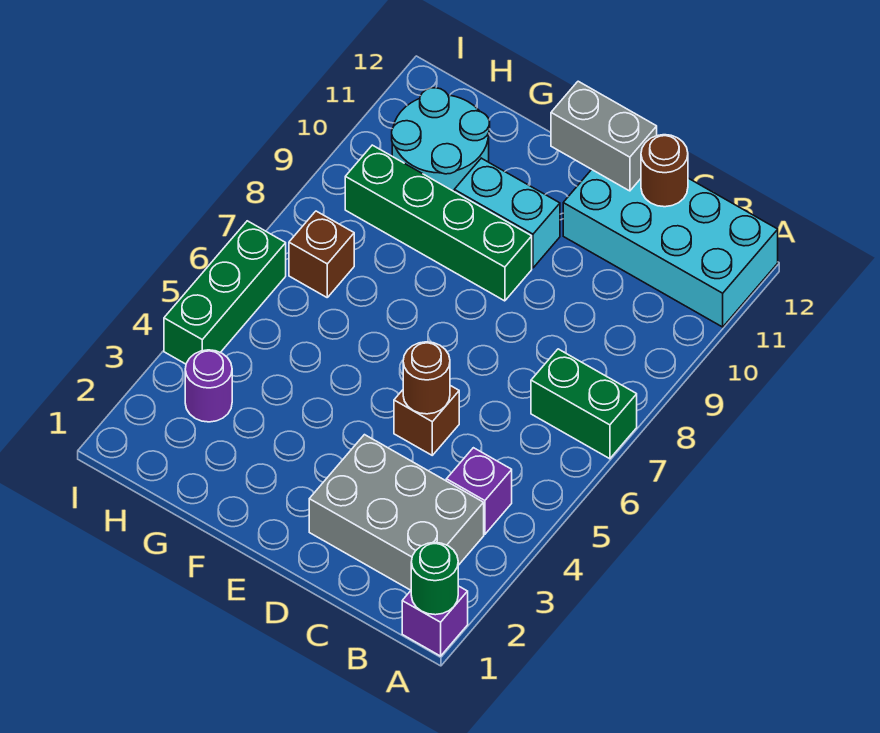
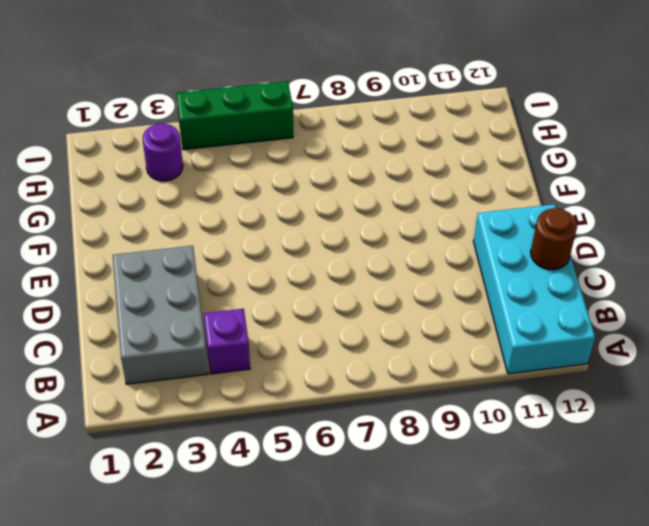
none -> purple 1x1 brick [402,586,468,656]
none -> green 1x2 brick [531,349,637,459]
none -> brown 1x1 brick [394,386,459,455]

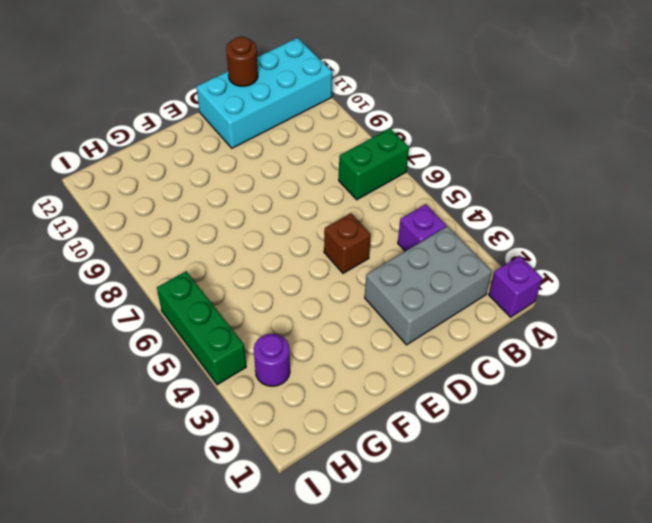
none -> green 1x4 brick [345,145,532,301]
none -> cyan 1x2 brick [454,158,560,268]
none -> cyan 2x2 round brick [392,88,490,191]

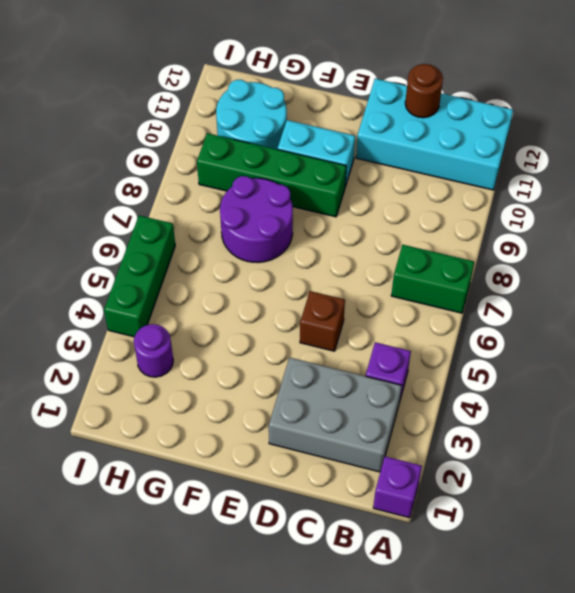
purple 2x2 round brick [220,176,293,263] -> none
none -> brown 1x1 brick [289,211,354,297]
none -> green 1x1 round brick [411,543,458,615]
none -> brown 1x1 round brick [403,342,450,414]

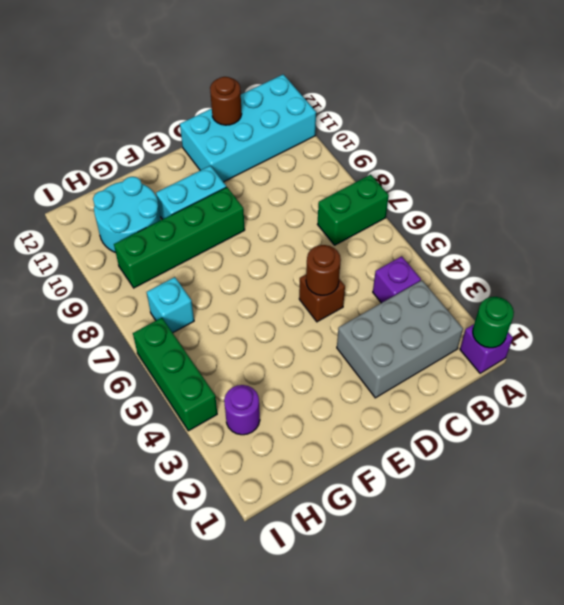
cyan 1x1 brick [147,277,194,333] -> brown 1x1 brick [289,211,354,297]
none -> grey 1x2 brick [551,81,657,191]

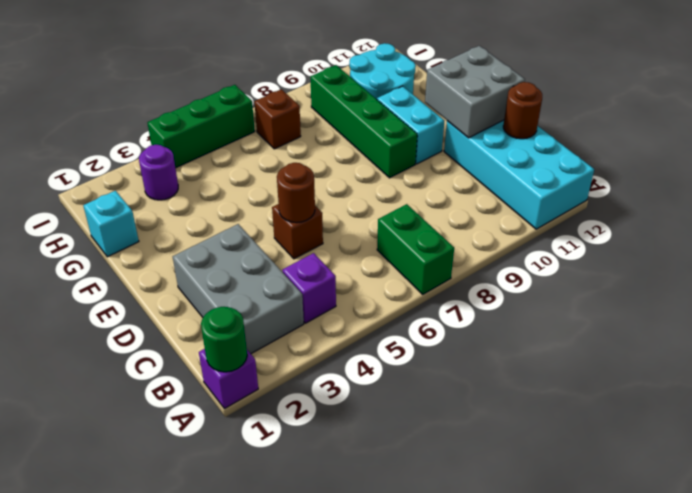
grey 2x2 brick [425,46,525,138] -> grey 1x2 brick [551,81,657,191]
cyan 1x1 brick [83,191,139,257] -> none

